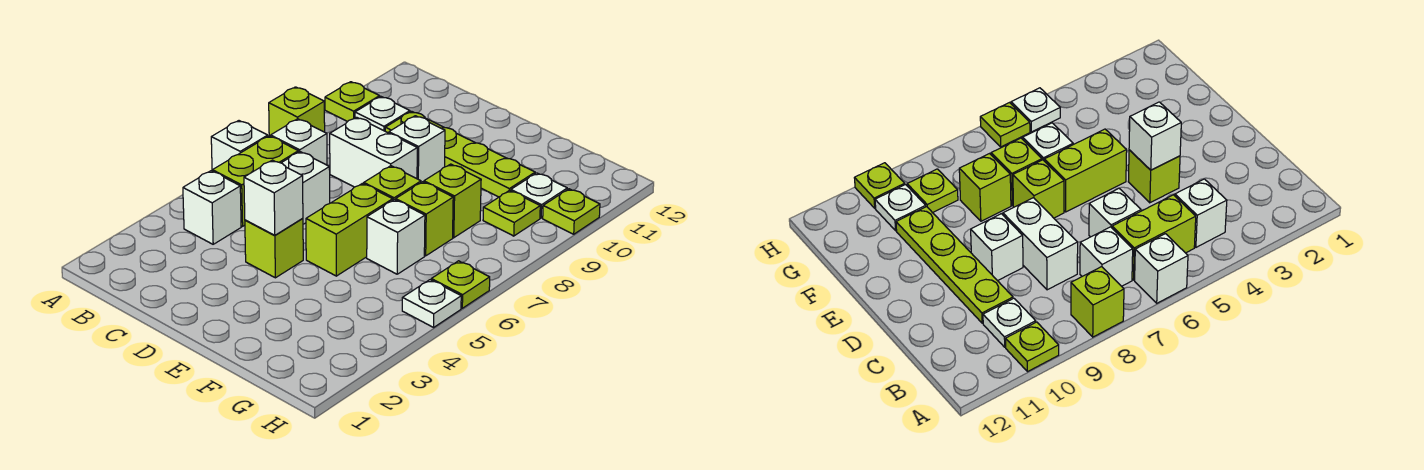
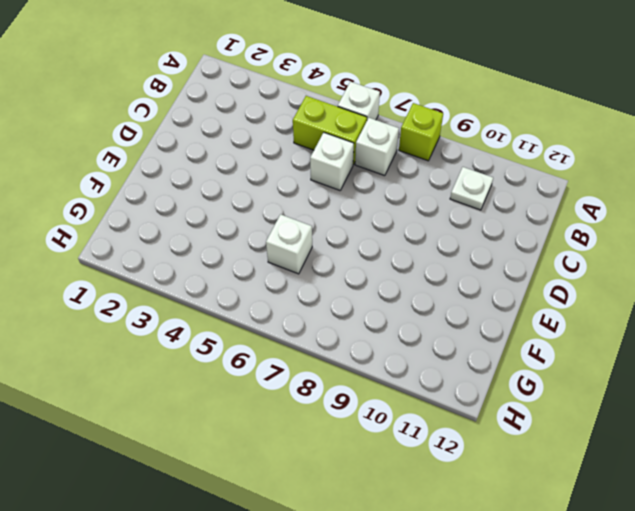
none -> lime 1x1 plate [325,82,380,122]
none -> white 1x1 brick [183,171,241,244]
none -> white 1x2 brick [330,117,417,187]

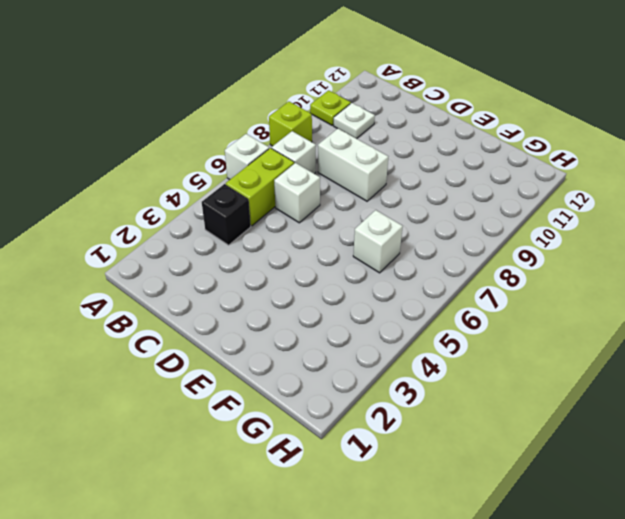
black 1x1 brick [202,184,251,245] -> white 1x1 brick [183,171,241,244]
none -> lime 1x4 plate [385,111,535,197]
none -> lime 1x1 brick [245,219,303,278]
none -> white 1x1 brick [389,116,445,182]

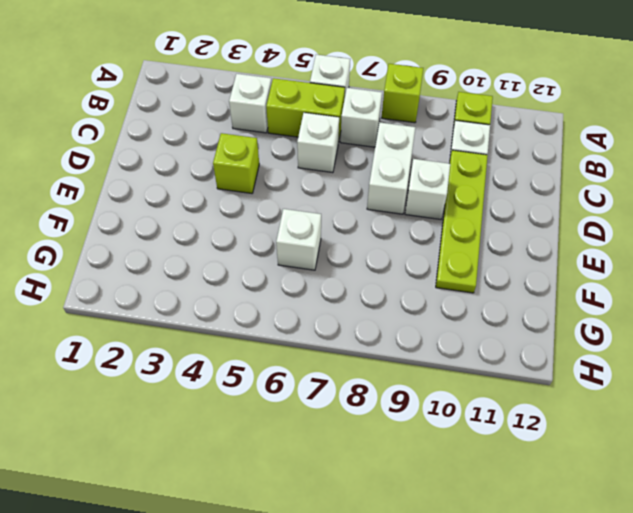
none -> lime 1x2 brick [306,183,393,276]
none -> lime 1x1 brick [364,166,421,200]
none -> lime 1x1 brick [396,182,453,256]

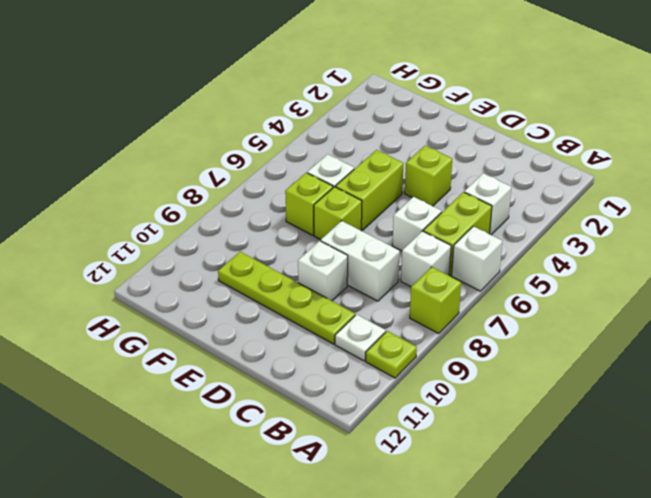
none -> lime 1x1 brick [424,164,481,238]
none -> lime 1x1 plate [483,190,540,236]
none -> white 1x1 plate [511,173,567,218]

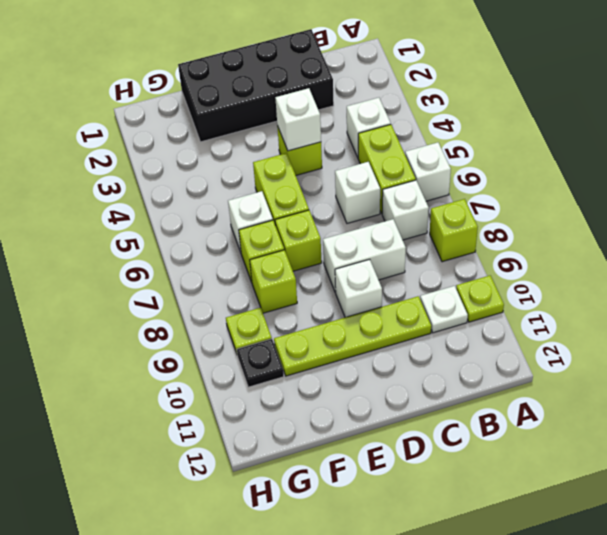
black 2x4 brick [178,29,334,142] -> none
black 1x1 plate [237,339,284,387] -> white 1x1 plate [511,173,567,218]
none -> white 1x1 plate [402,280,461,327]
none -> lime 1x1 plate [431,261,490,308]
none -> lime 1x1 plate [543,189,600,234]

